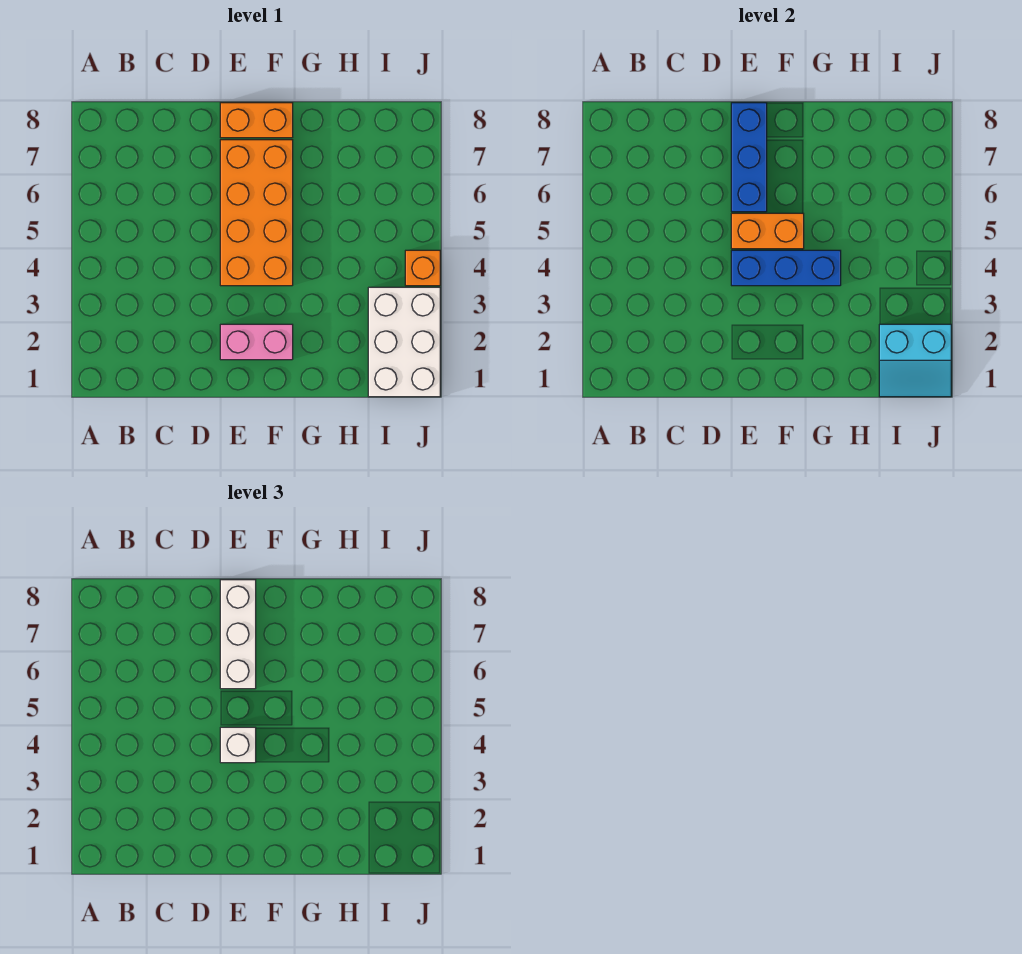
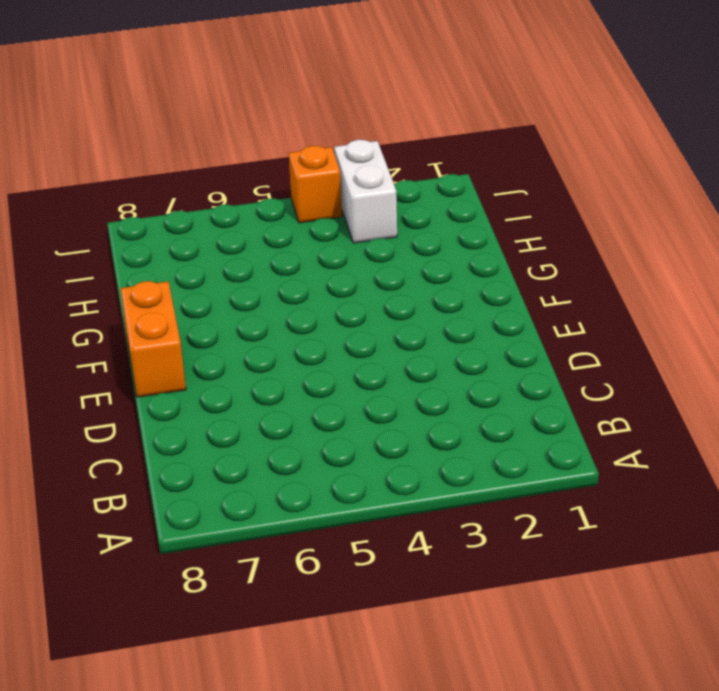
white 1x2 brick [334,140,397,243] -> white 2x3 brick [368,287,440,397]
none -> pink 1x2 brick [220,324,293,360]
none -> orange 2x4 brick [220,140,293,286]

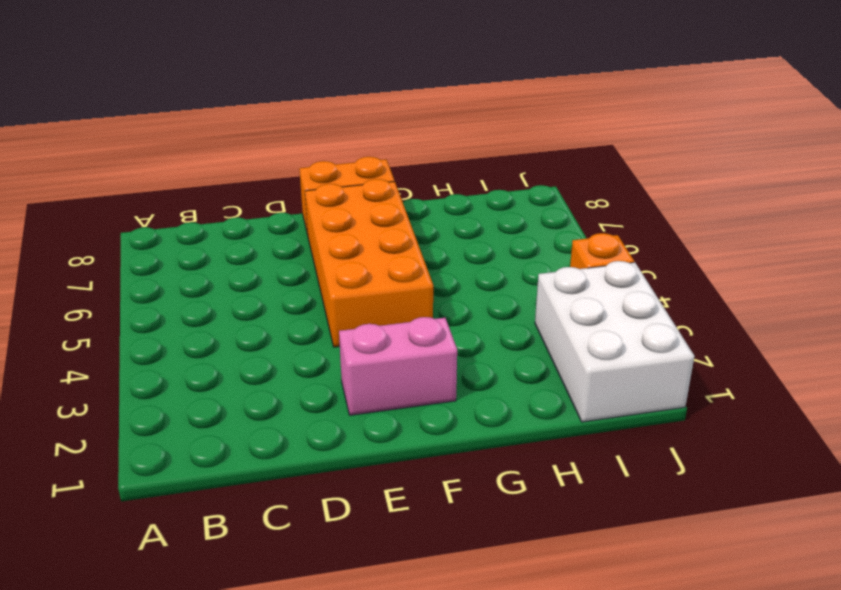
none -> blue 1x3 brick [731,250,841,286]
none -> orange 1x2 brick [731,213,804,249]

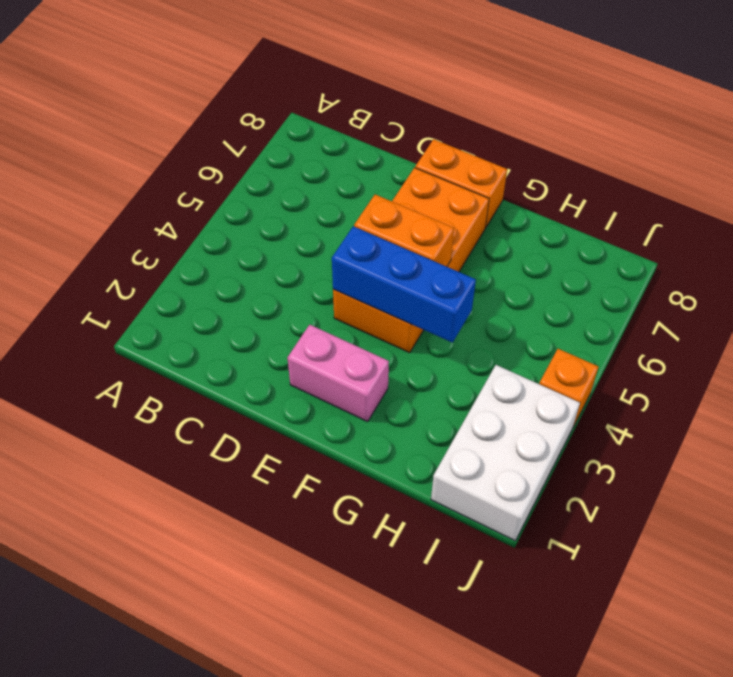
none -> blue 1x3 brick [731,103,767,212]
none -> cyan 2x2 slope [879,324,951,397]

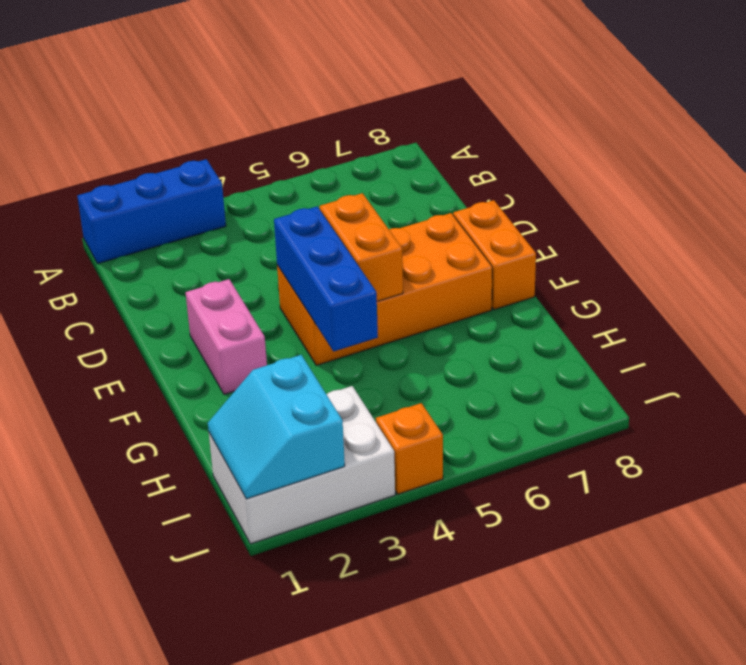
blue 1x3 brick [77,159,226,264] -> blue 1x3 brick moved to [731,103,767,212]
none -> white 1x1 brick [220,727,256,763]
none -> white 1x3 brick [220,580,256,689]

